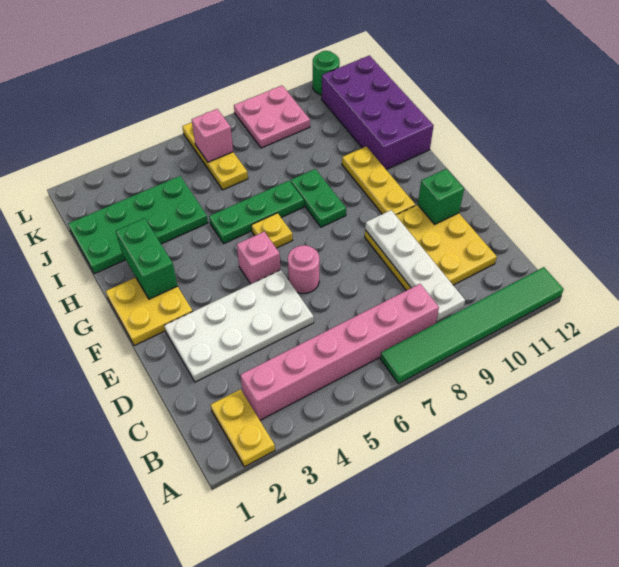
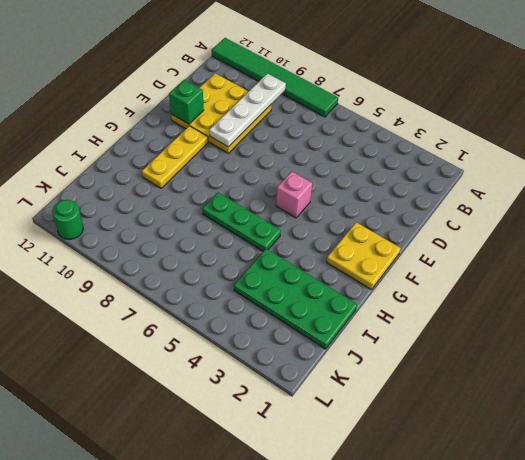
none -> yellow 1x2 plate [211,389,275,467]
none -> pink 1x6 brick [240,284,439,420]
none -> white 2x4 plate [164,270,314,382]

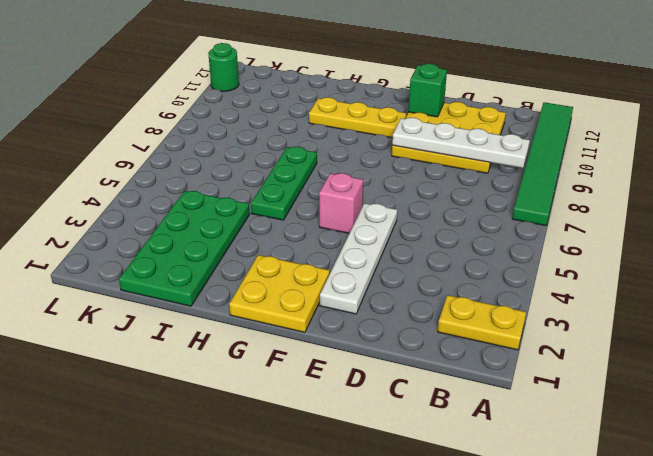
white 1x4 plate [320,203,397,314] -> white 2x4 plate [164,270,314,382]
none -> pink 1x6 brick [240,284,439,420]
none -> pink 1x1 round brick [288,245,320,294]
none -> yellow 1x1 plate [252,213,293,248]

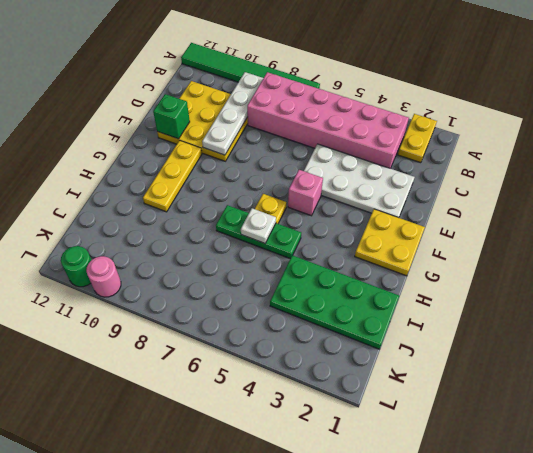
pink 2x6 brick [247,72,409,168] -> pink 1x6 brick [240,284,439,420]
white 1x1 plate [241,208,276,243] -> none
pink 1x1 round brick [86,256,121,297] -> pink 1x1 round brick moved to [288,245,320,294]
none -> green 1x2 plate [291,169,346,227]
none -> purple 2x4 brick [322,55,434,170]
none -> yellow 1x3 plate [182,122,248,190]

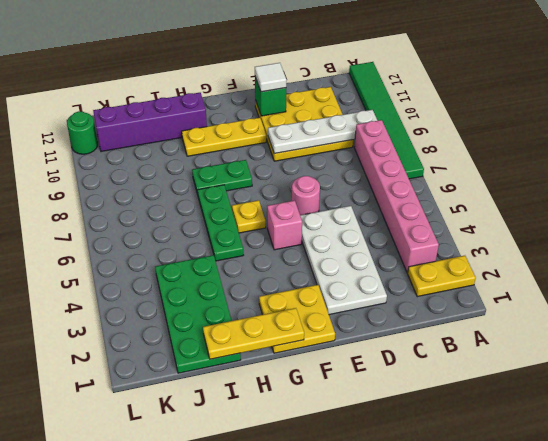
white 1x1 tile [255,63,287,92] -> none
yellow 1x3 plate [203,308,304,359] -> yellow 1x3 plate moved to [182,122,248,190]
purple 1x4 brick [93,93,207,152] -> purple 2x4 brick [322,55,434,170]
none -> pink 2x2 plate [234,86,310,148]
none -> green 1x2 brick [116,218,178,299]
none -> pink 1x1 brick [192,109,233,162]

